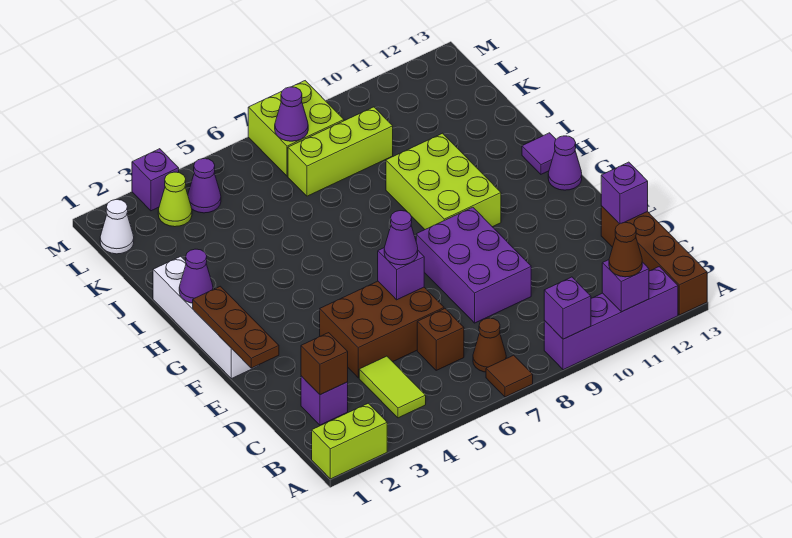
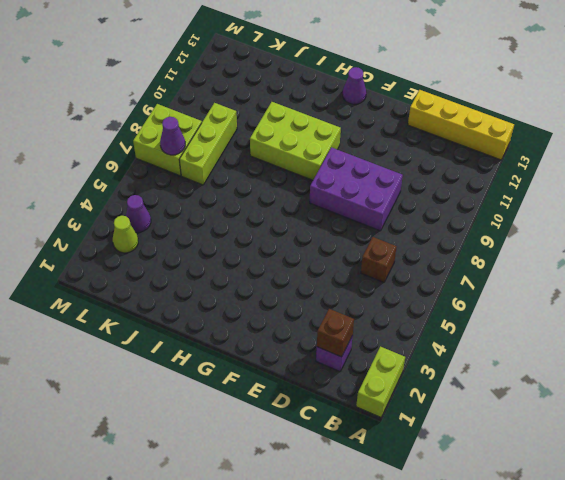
yellow 1x4 brick [408,90,514,160] -> brown 1x4 brick [601,206,707,315]
none -> brown 1x1 tile [486,355,533,397]
none -> purple 1x4 brick [544,267,678,370]
none -> lime 1x2 tile [359,356,426,418]
none -> brown 1x1 cone [473,318,506,372]

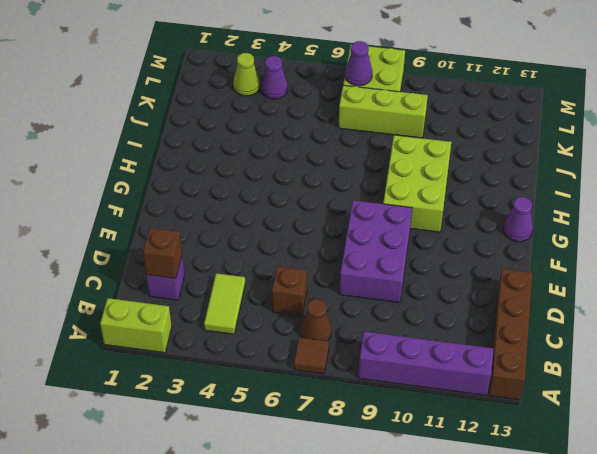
none -> brown 2x3 brick [320,281,444,378]
none -> white 1x4 brick [153,256,259,379]
none -> purple 1x1 tile [522,133,556,174]
none -> white 1x1 cone [100,199,134,254]

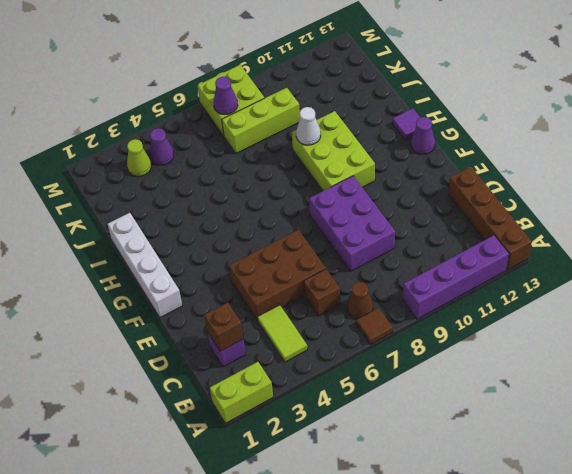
white 1x1 cone [296,107,321,145] -> white 1x1 cone moved to [100,199,134,254]
none -> purple 1x1 brick [132,149,179,211]
none -> purple 1x1 brick [544,277,591,339]
none -> purple 1x1 brick [602,260,649,312]
none -> purple 1x1 brick [601,162,648,224]

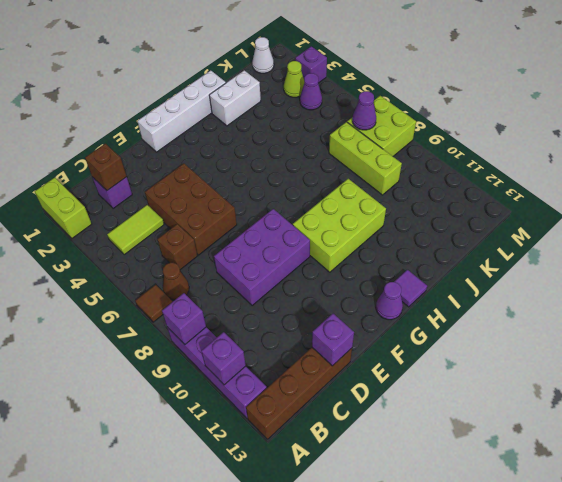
white 1x2 brick [209,71,261,126] -> none
none -> brown 1x3 plate [193,286,279,368]
none -> purple 1x1 brick [378,248,424,300]
none -> purple 1x1 cone [179,249,213,303]
none -> brown 1x1 cone [609,222,642,277]

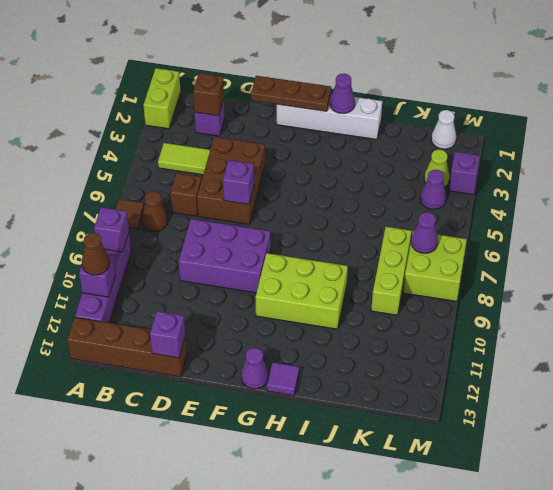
none -> purple 1x1 cone [384,211,418,265]

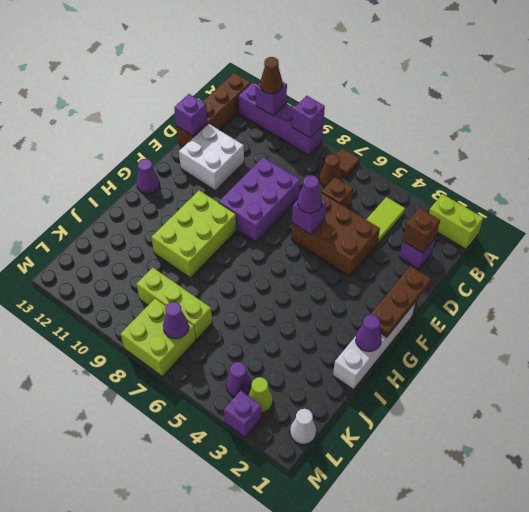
white 2x2 brick [179,124,244,191] -> none
none -> purple 1x1 tile [522,133,556,174]

